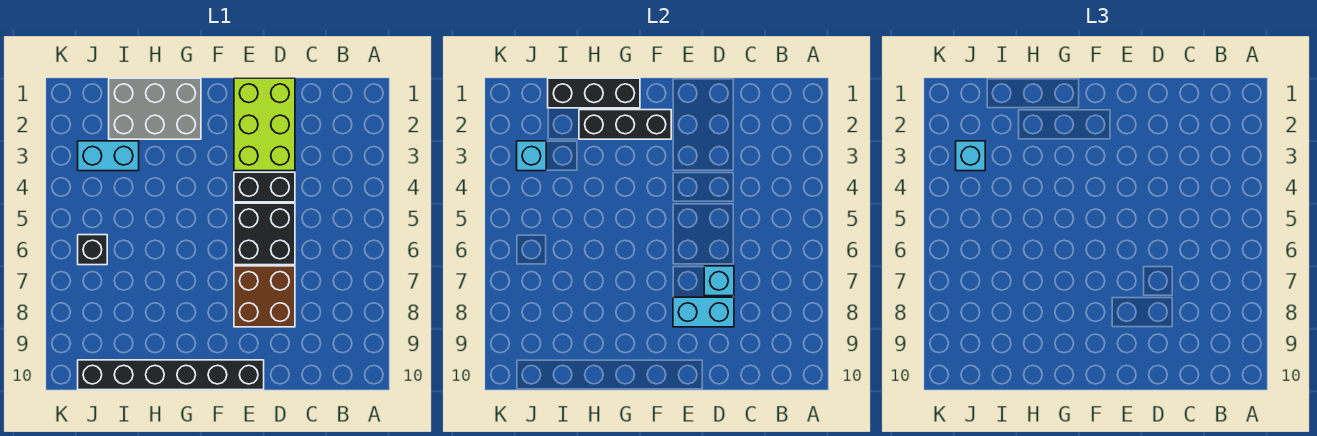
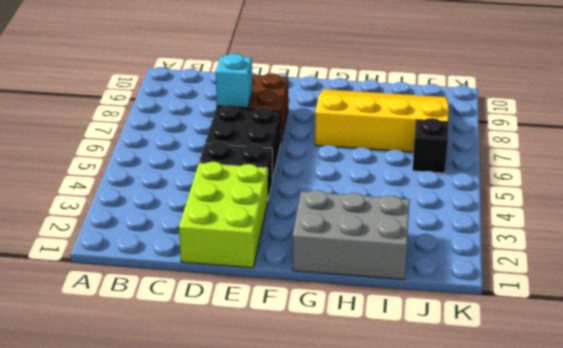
yellow 3x4 slope [315,89,449,152] -> none
none -> black 1x6 brick [78,360,264,390]
none -> cyan 1x2 brick [78,141,139,171]
none -> cyan 1x2 brick [673,297,734,327]

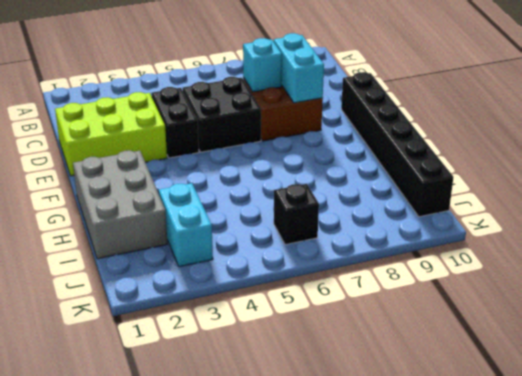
none -> black 1x3 brick [579,110,671,139]
none -> black 1x3 brick [548,78,640,108]
none -> cyan 1x1 brick [517,141,546,171]

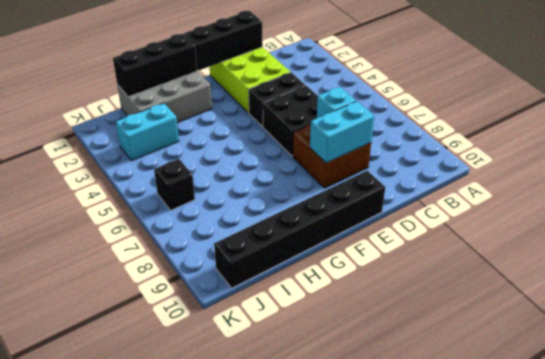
black 1x3 brick [184,11,263,71] -> black 1x3 brick moved to [579,110,671,139]
none -> cyan 1x1 brick [517,141,546,171]
none -> cyan 1x1 brick [956,141,985,171]

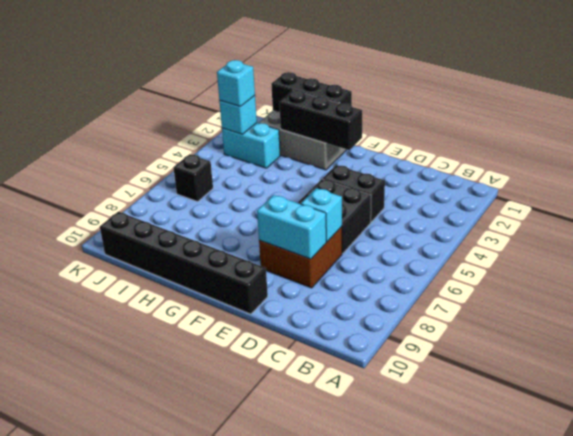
none -> lime 2x3 brick [234,78,295,171]

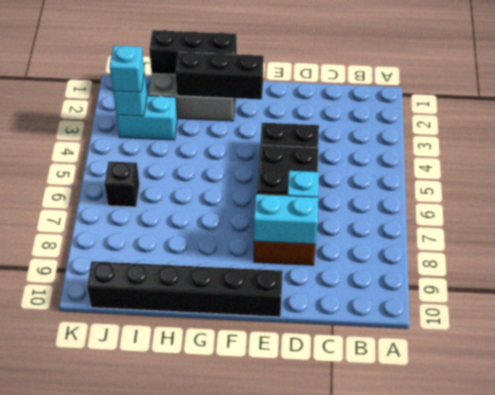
none -> lime 2x3 brick [234,78,295,171]

